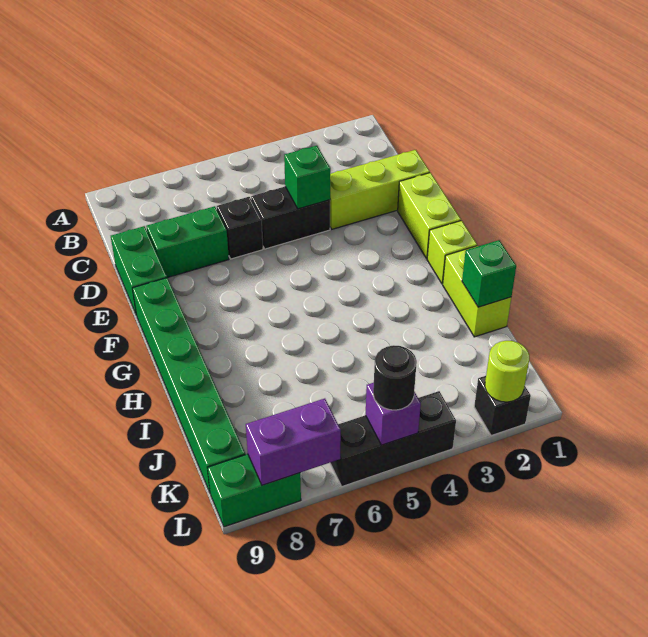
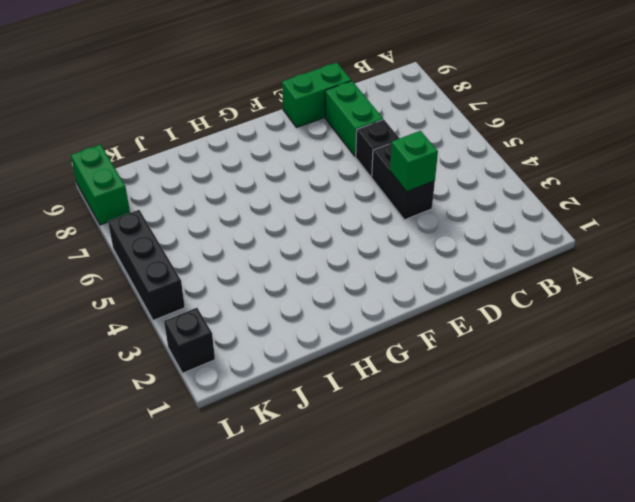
none -> lime 1x3 brick [330,150,430,229]
none -> lime 1x2 brick [398,173,461,259]
none -> green 1x6 brick [132,278,245,492]

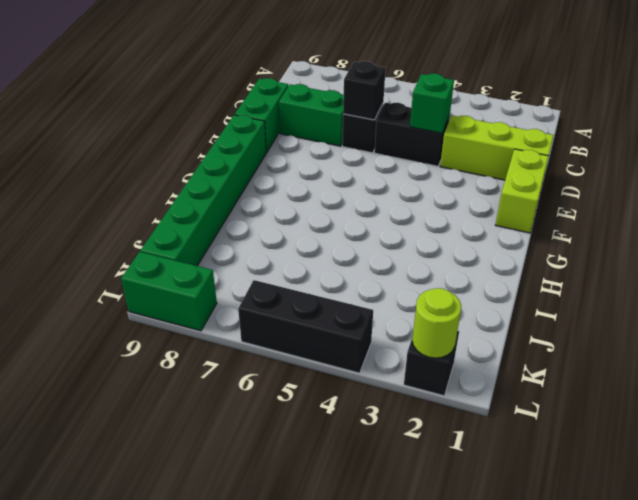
black 1x1 brick [343,61,386,120] -> none
none -> lime 1x1 brick [427,221,477,284]
none -> lime 1x2 brick [443,246,511,337]
none -> green 1x1 brick [462,240,516,307]

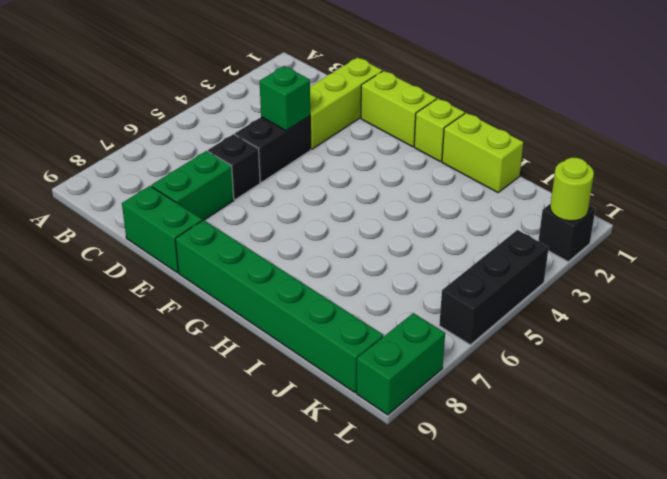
none -> green 1x1 brick [462,240,516,307]
none -> purple 1x1 brick [366,383,421,445]
none -> purple 1x2 brick [246,399,341,485]

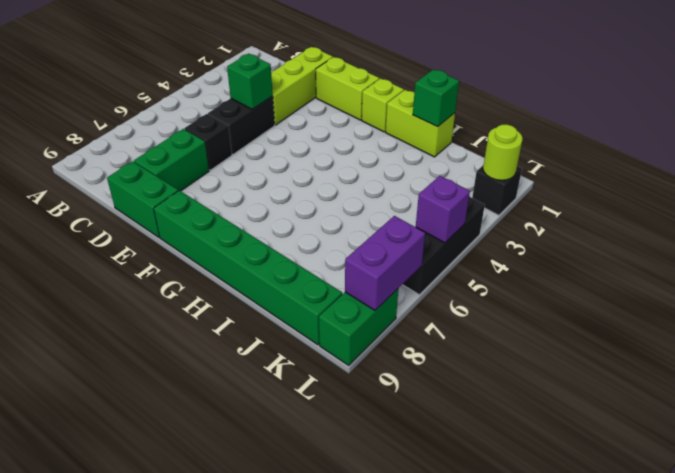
none -> black 1x1 round brick [373,345,417,410]

